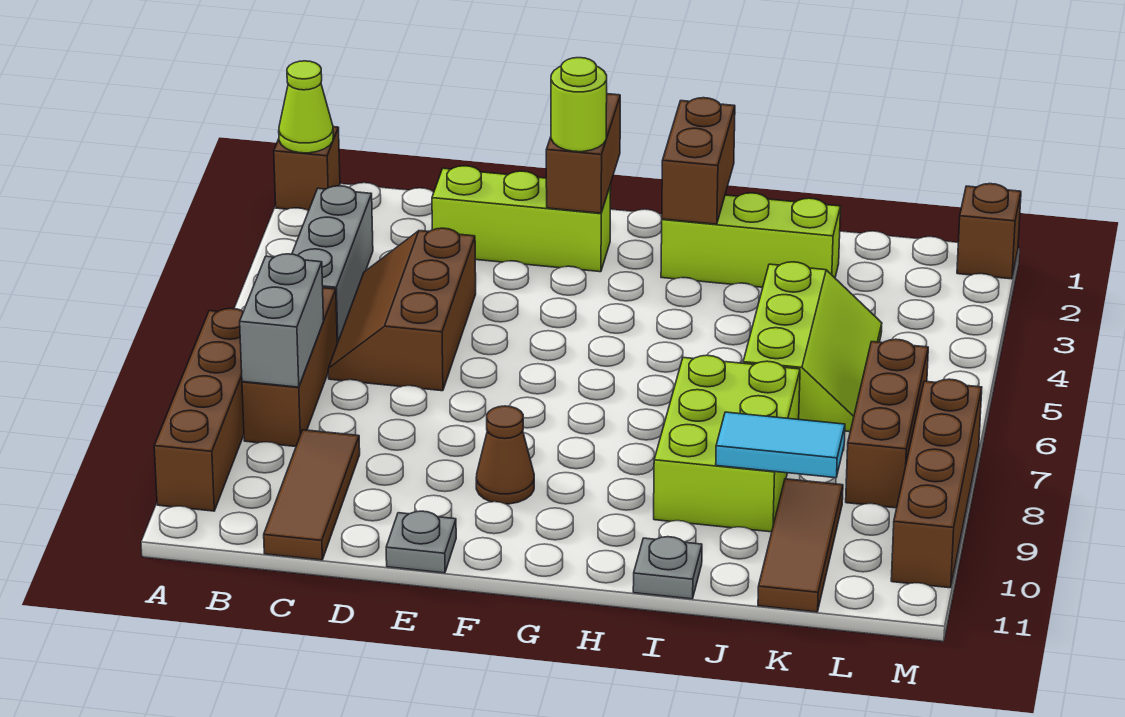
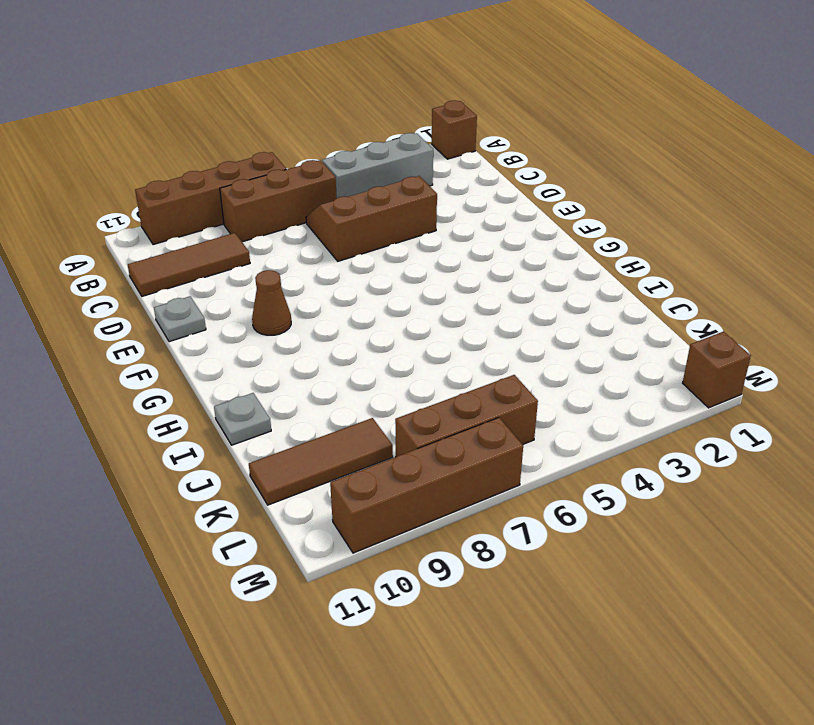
none -> lime 1x3 brick [432,166,611,272]
none -> lime 1x3 brick [661,193,841,287]
none -> lime 2x3 brick [654,355,800,532]

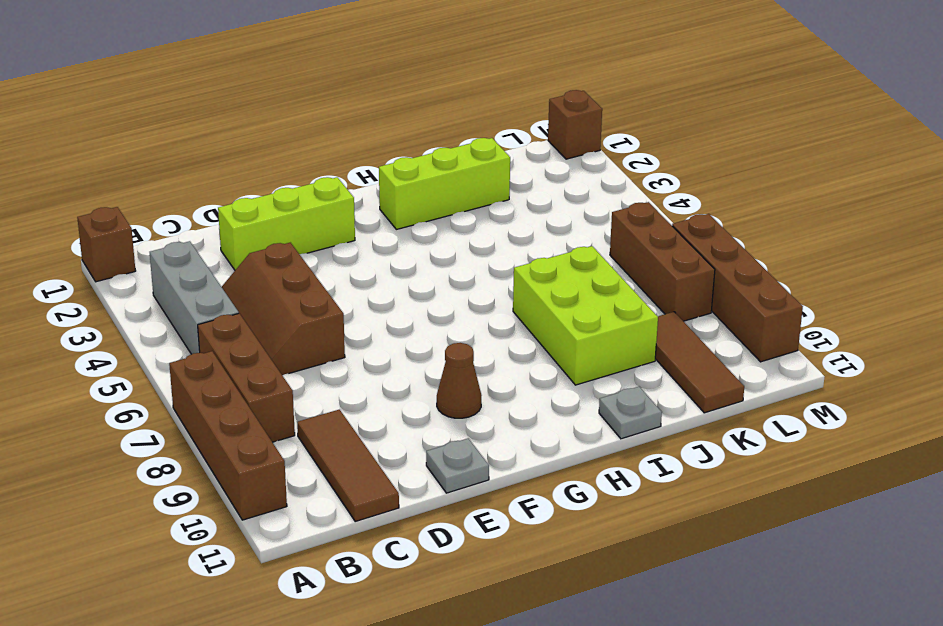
none -> lime 2x3 slope [743,262,882,432]
none -> lime 1x1 cone [279,61,333,153]
none -> grey 1x2 brick [240,254,324,387]

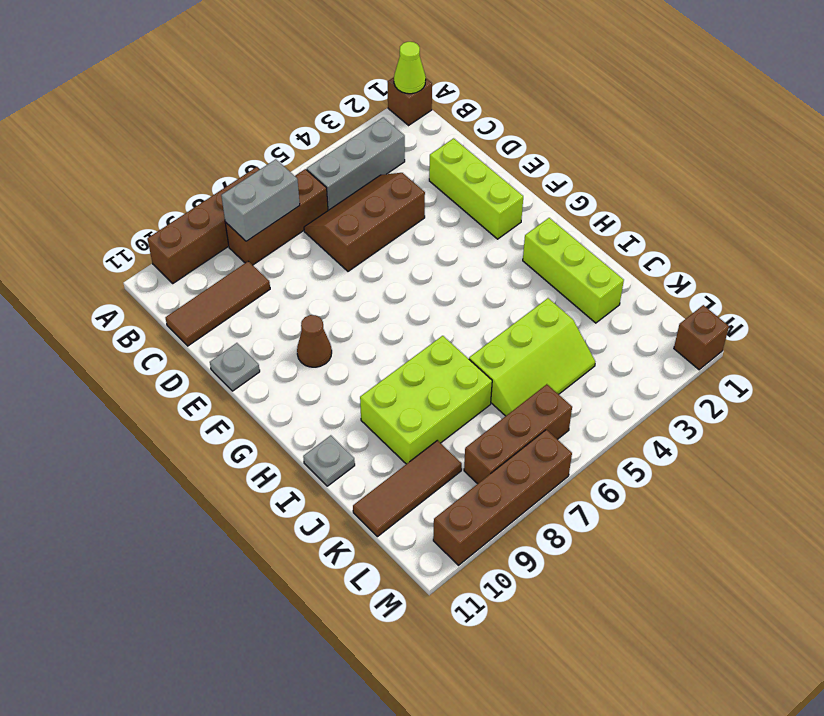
none -> brown 1x2 brick [546,94,620,213]
none -> brown 1x2 brick [662,98,735,224]
none -> cyan 1x2 tile [716,412,845,478]

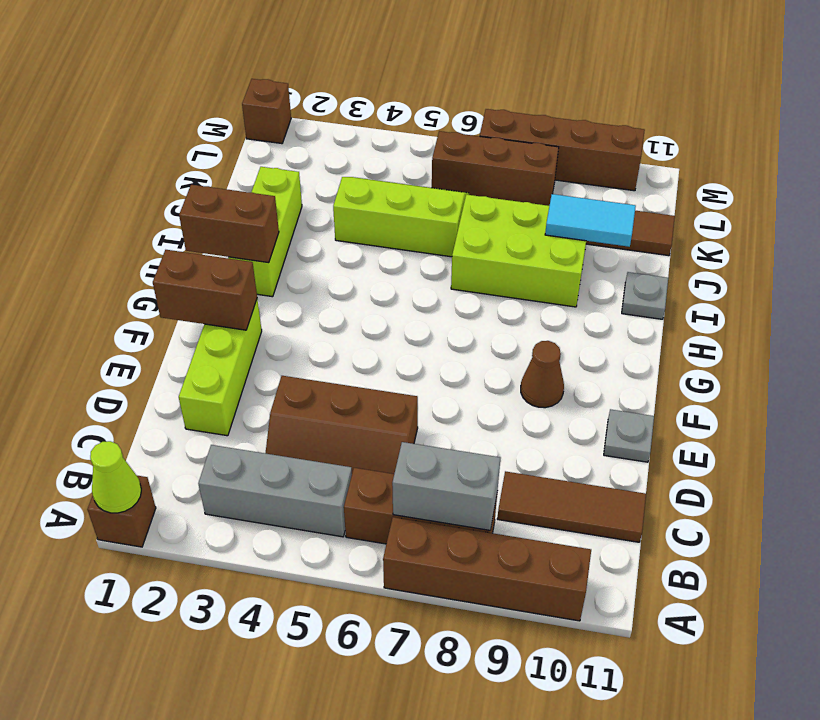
cyan 1x2 tile [545,194,636,247] -> cyan 1x2 tile turned to [716,412,845,478]
none -> lime 1x1 round brick [551,58,607,152]

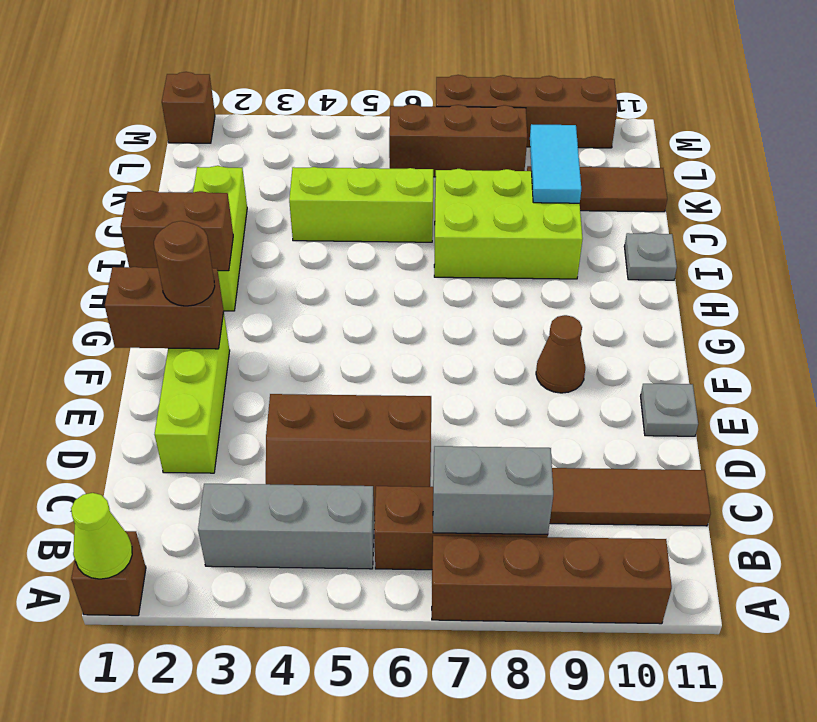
brown 1x1 round brick [154,221,215,306] -> lime 1x1 round brick [551,58,607,152]

